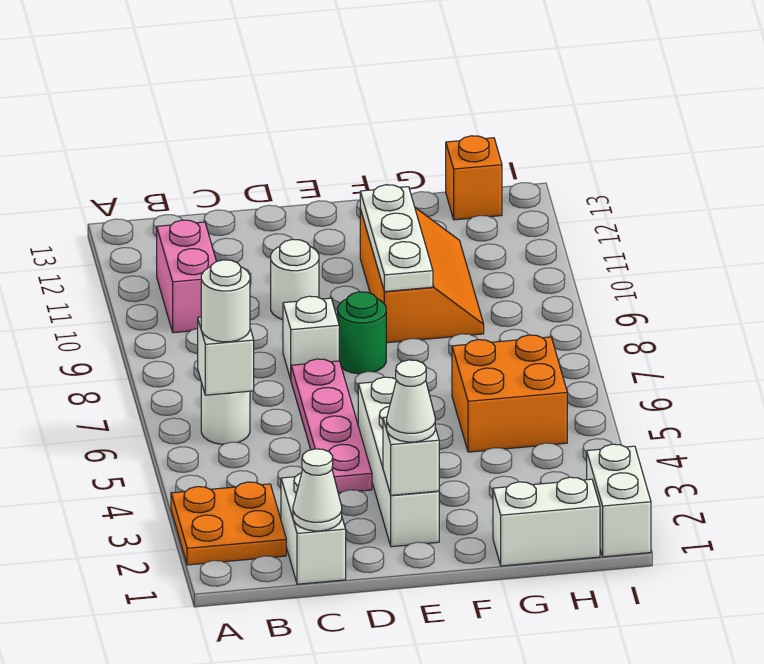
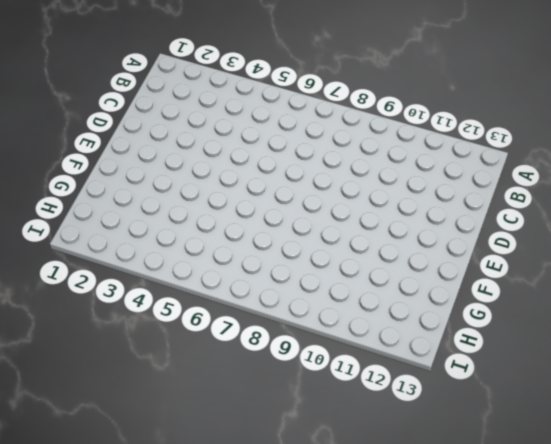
none -> orange 2x2 plate [171,482,286,565]
none -> white 1x1 round brick [201,383,250,444]
none -> pink 1x2 brick [157,220,216,333]

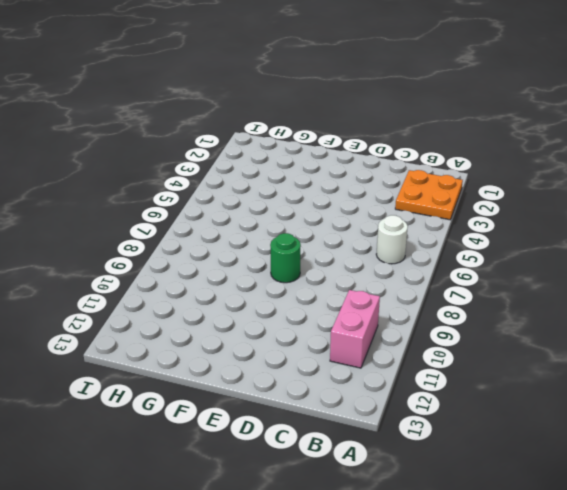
none -> white 1x2 brick [281,473,346,584]
none -> pink 1x4 plate [291,359,372,493]
none -> white 1x1 brick [283,296,339,379]

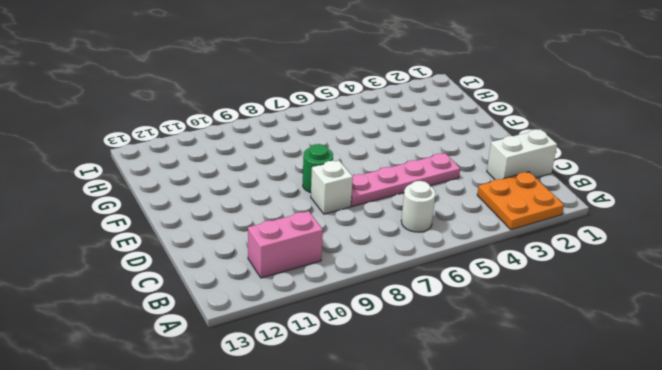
none -> white 1x1 round brick [271,239,319,320]
none -> white 1x4 brick [358,377,439,547]
none -> orange 2x3 slope [360,208,484,343]

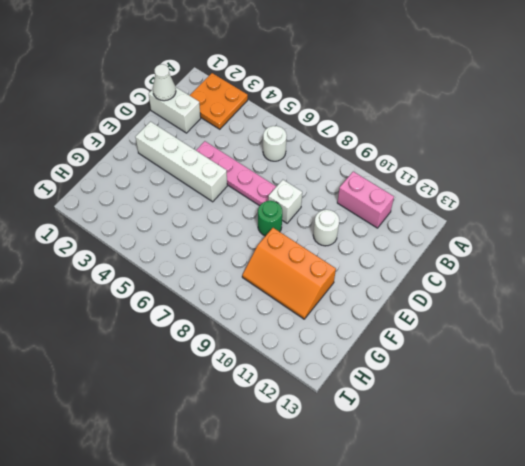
none -> white 1x2 brick [493,477,600,566]
none -> orange 2x2 brick [452,335,567,452]
none -> orange 1x1 brick [446,136,502,220]

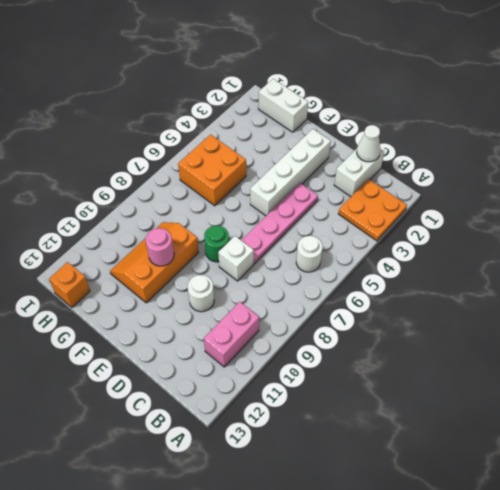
pink 1x1 round brick [146,228,174,266] -> white 1x3 plate [360,185,433,292]
none -> white 1x2 brick [587,444,651,557]
none -> white 1x1 brick [198,317,254,395]
none -> white 1x1 brick [383,417,439,495]

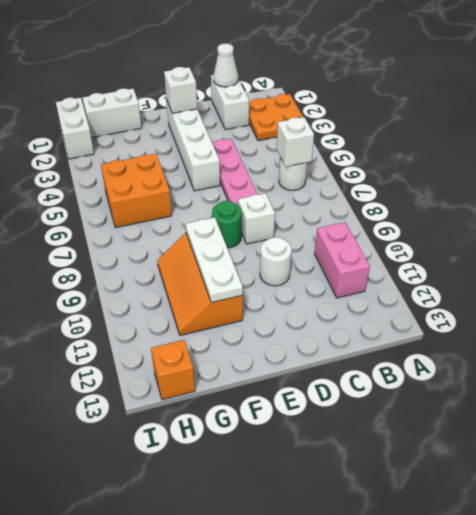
none -> white 1x1 round brick [201,260,250,342]
none -> white 1x1 cone [387,360,435,442]

